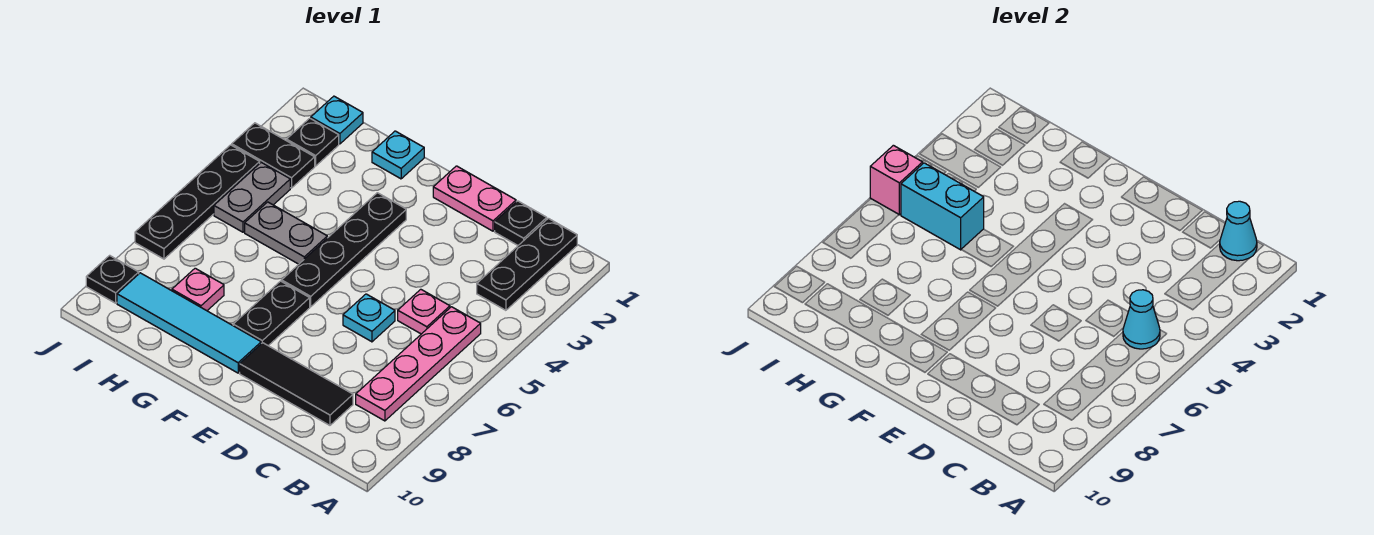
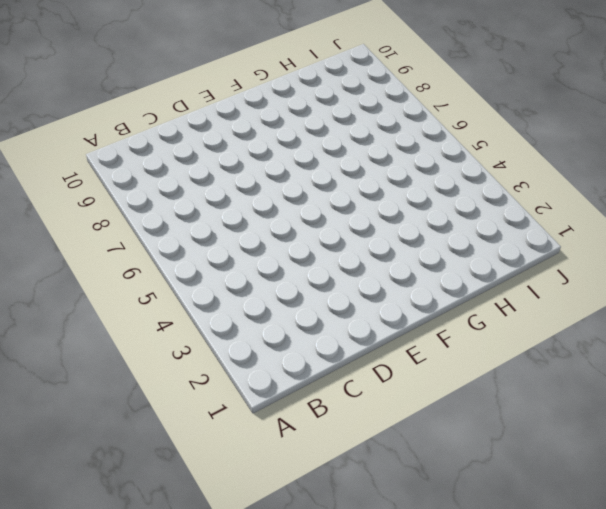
none -> black 1x3 plate [477,218,577,310]
none -> pink 1x4 plate [356,307,481,421]
none -> black 1x1 plate [495,201,547,245]

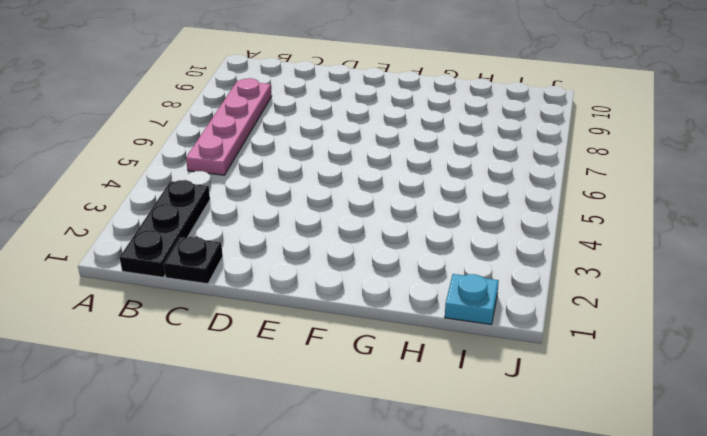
none -> pink 1x1 plate [398,289,450,334]
none -> black 1x3 tile [240,343,353,425]
none -> pink 1x2 plate [433,166,516,231]

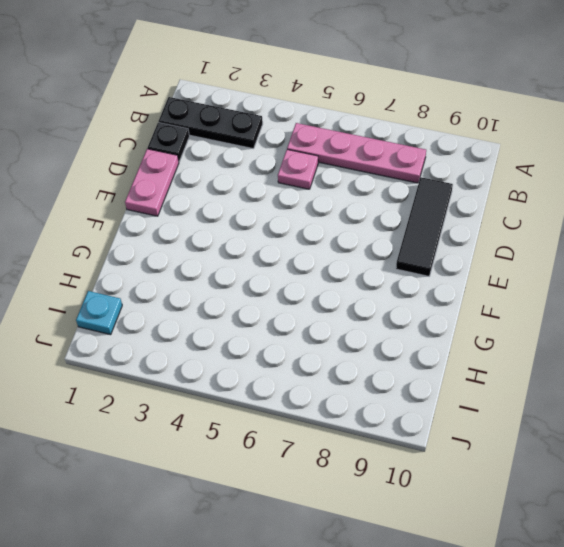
none -> cyan 1x1 plate [343,294,395,342]
none -> black 1x4 plate [282,193,406,307]
none -> black 1x2 plate [233,281,310,346]

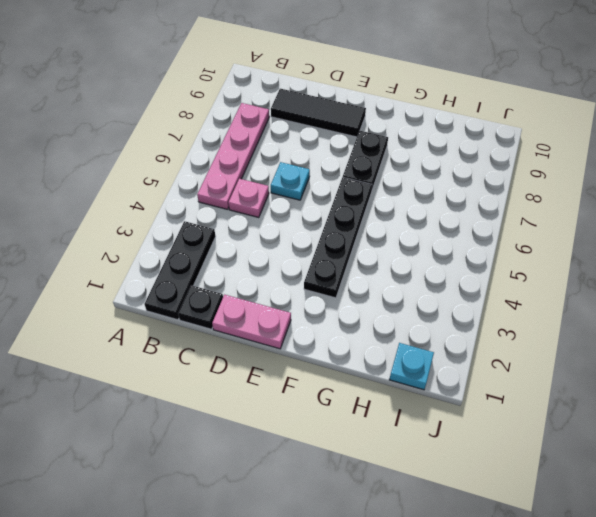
none -> cyan 1x4 tile [117,273,261,373]
none -> cyan 1x1 plate [372,131,424,179]
none -> grey 1x2 plate [245,202,327,264]

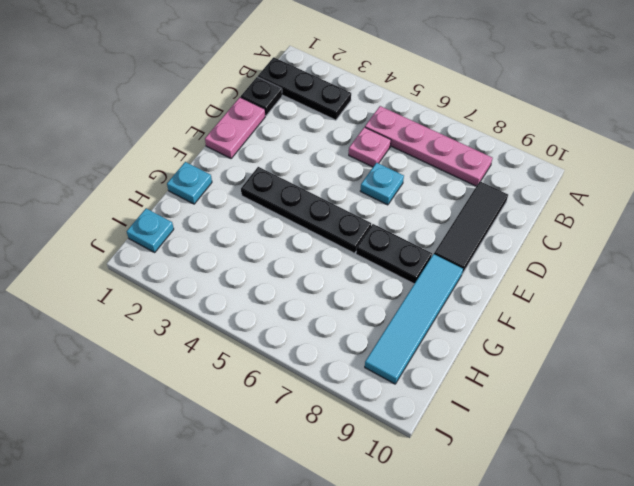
none -> grey 1x2 plate [245,202,327,264]
none -> pink 1x1 plate [172,268,224,311]
none -> black 1x1 plate [287,118,339,166]

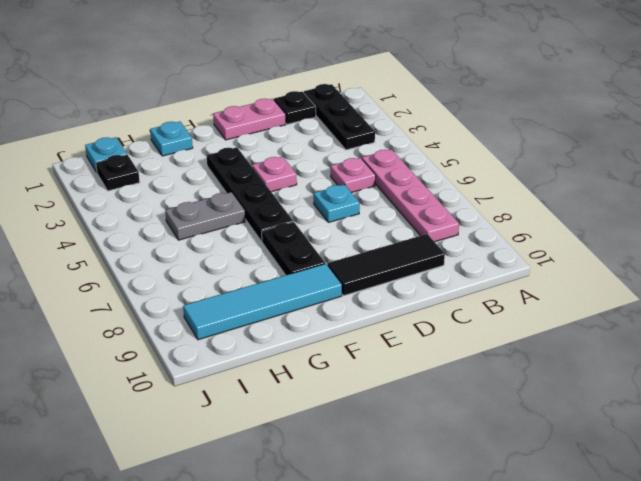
pink 1x1 plate [252,157,297,192] -> pink 1x1 plate moved to [172,268,224,311]
none -> black 1x2 plate [232,123,315,188]
none -> grey 1x2 plate [214,162,290,232]
none -> black 1x4 plate [135,145,260,259]

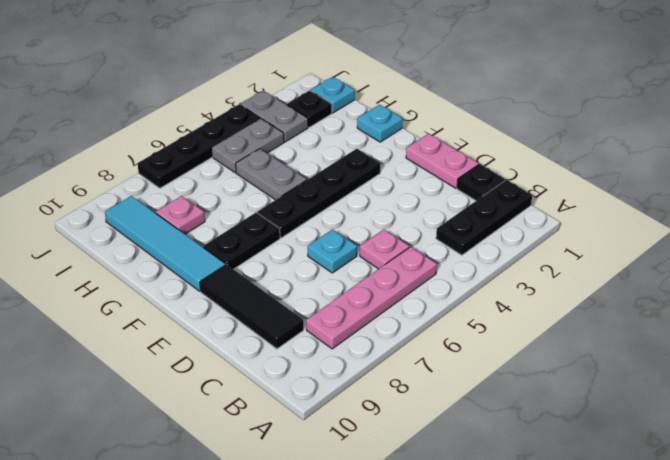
grey 1x2 plate [240,91,308,142] -> black 1x2 plate [232,123,315,188]
none -> black 1x1 plate [86,255,139,303]
none -> cyan 1x1 cone [1220,201,1257,261]
none -> cyan 1x1 cone [1123,290,1160,349]

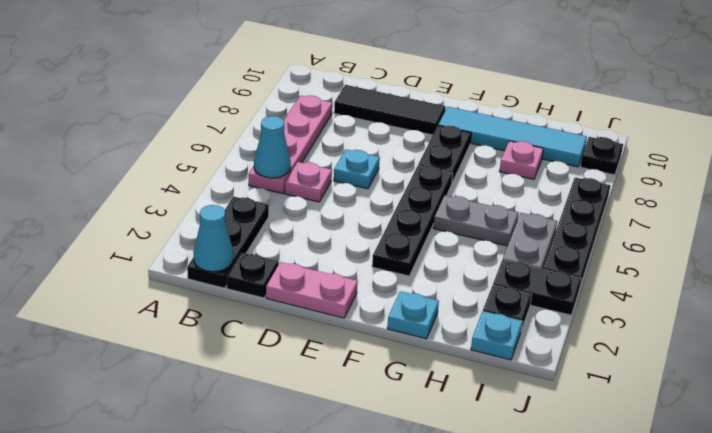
none -> cyan 1x2 brick [901,163,984,250]
none -> pink 1x1 brick [870,145,923,215]

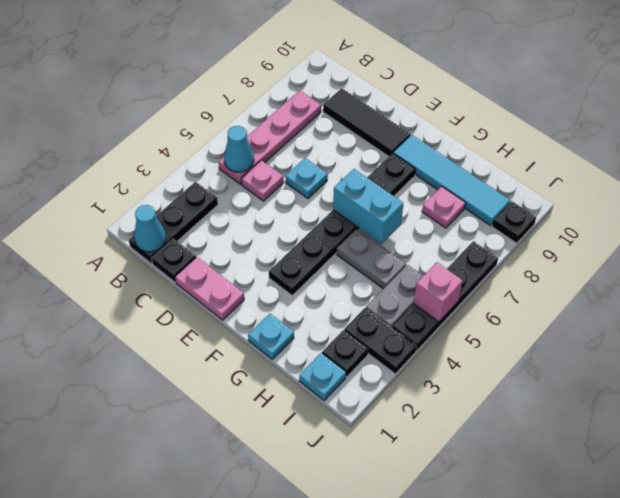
cyan 1x2 brick [333,169,403,244] -> cyan 1x2 brick moved to [901,163,984,250]

